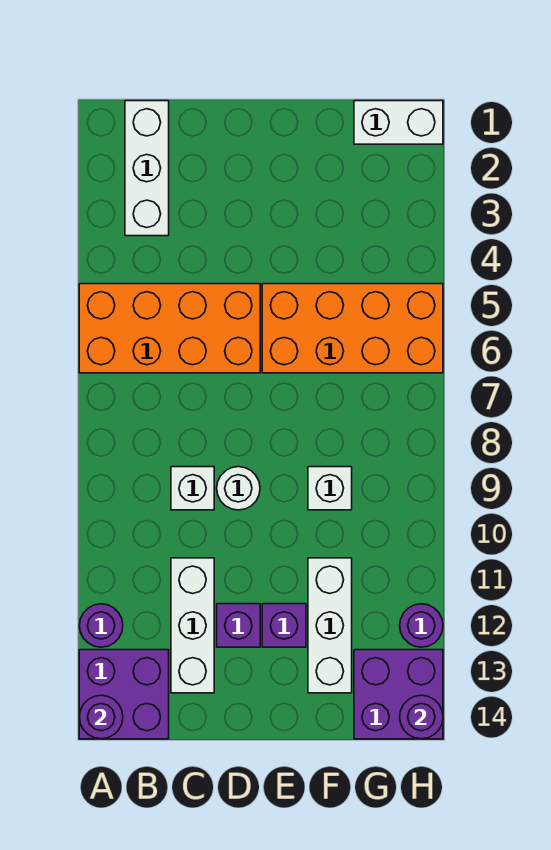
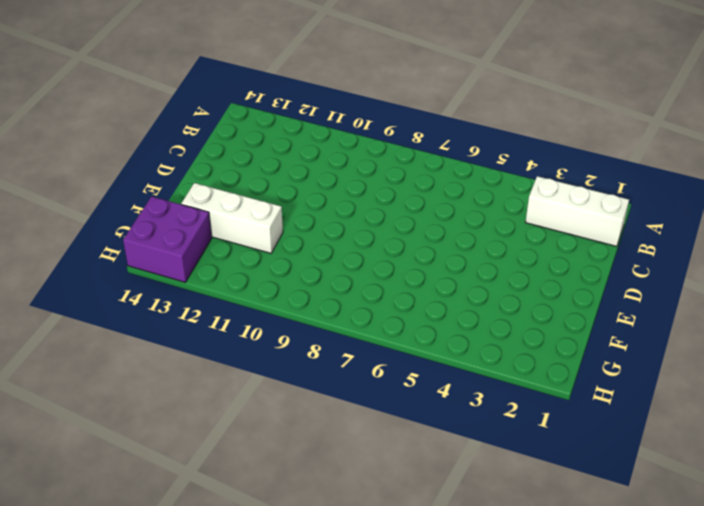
none -> orange 2x4 brick [79,284,260,373]
none -> purple 1x1 round brick [79,604,123,647]
none -> purple 2x2 brick [79,650,169,739]

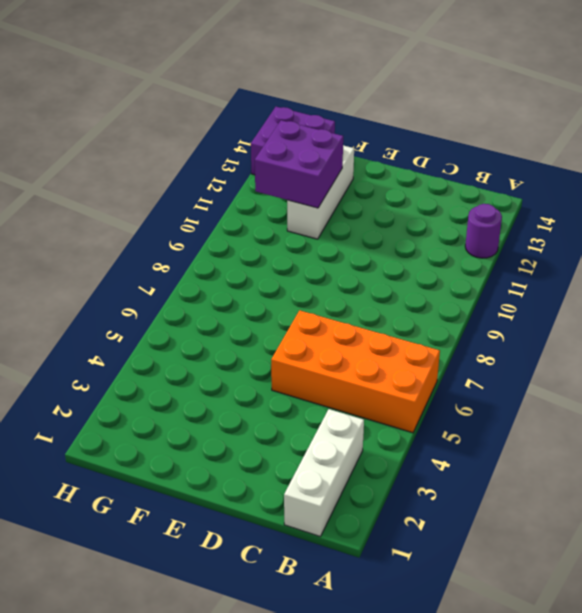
purple 2x2 brick [255,120,343,208] -> purple 2x2 brick moved to [79,650,169,739]
none -> white 1x1 brick [171,467,214,510]
none -> white 1x3 brick [171,558,214,693]
none -> white 1x1 round brick [217,467,260,510]

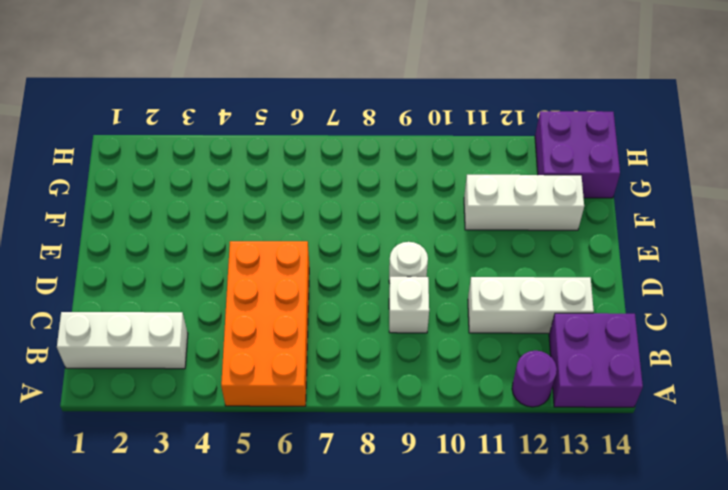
none -> purple 1x1 brick [217,604,260,647]
none -> orange 2x4 brick [262,284,443,373]
none -> purple 1x1 brick [262,604,306,647]

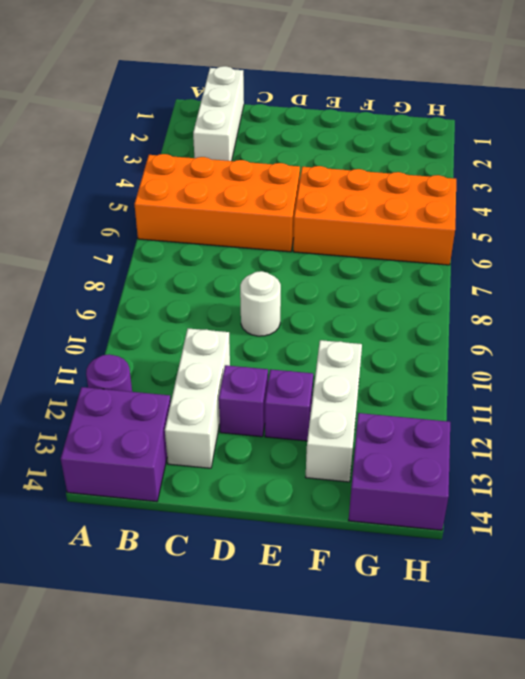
none -> white 1x1 brick [171,467,214,510]
none -> white 1x1 brick [308,467,352,510]
none -> white 1x2 brick [354,101,443,144]

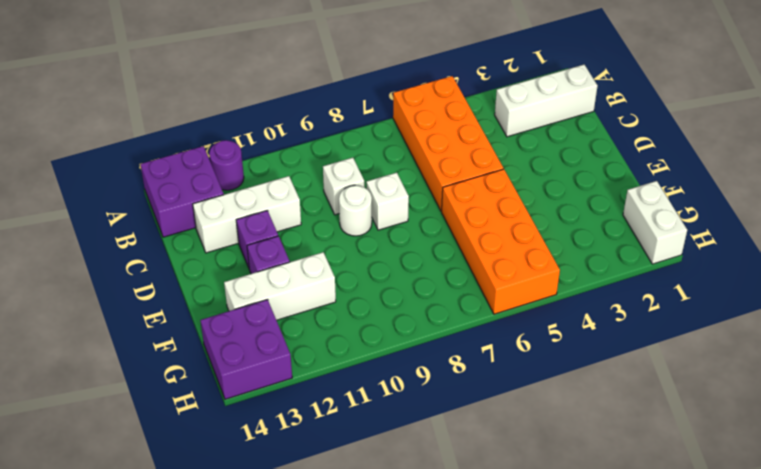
white 1x1 brick [366,173,409,230] -> white 1x1 brick moved to [308,467,352,510]
none -> purple 1x1 round brick [400,604,443,647]
none -> purple 1x1 round brick [79,695,123,739]
none -> purple 1x1 round brick [400,695,443,739]

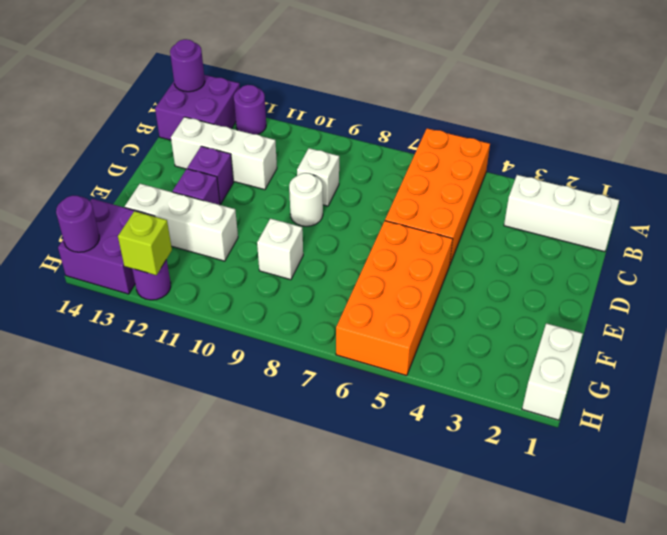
lime 1x1 brick [118,211,172,275] -> none

